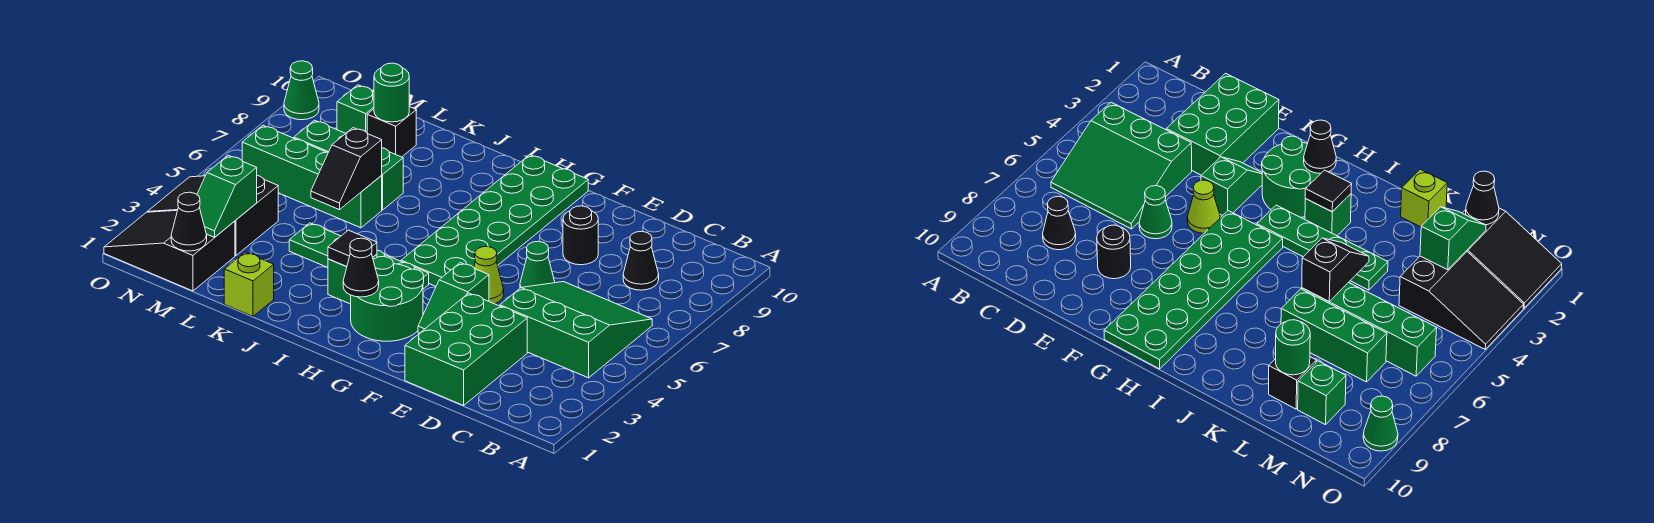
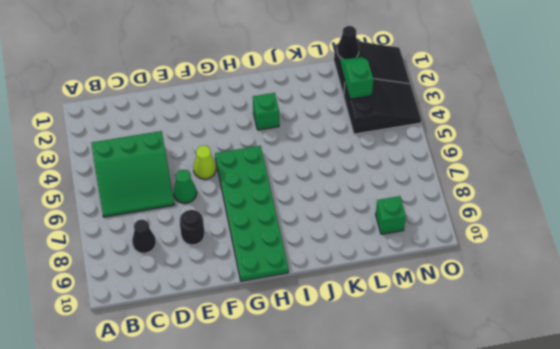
none -> green 2x3 brick [405,293,527,406]
none -> green 1x2 slope [418,263,489,333]
none -> green 2x2 round brick [351,256,424,341]

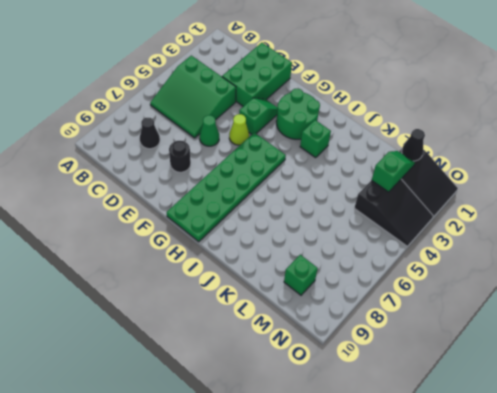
none -> green 1x4 plate [289,223,429,289]
none -> lime 1x1 brick [224,252,274,316]
none -> green 1x4 brick [242,125,382,228]

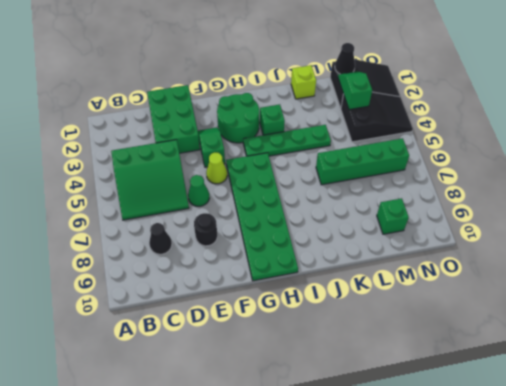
none -> green 1x3 brick [294,120,403,210]
none -> black 1x1 brick [367,107,416,157]
none -> green 1x1 cone [284,61,319,120]

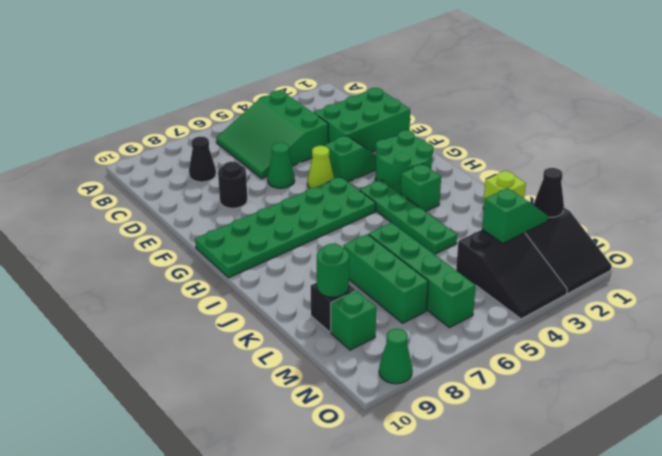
none -> black 1x1 cone [343,238,379,297]
none -> black 1x1 tile [328,230,377,267]
none -> black 1x2 slope [311,128,382,210]

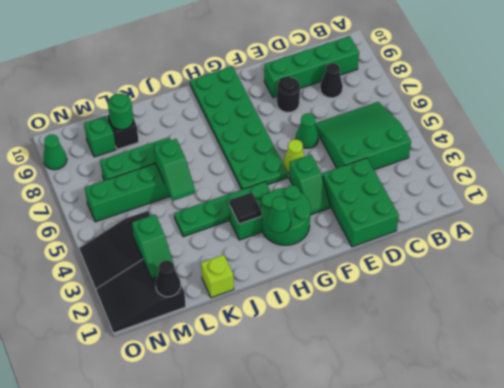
green 1x4 brick [264,36,359,98] -> none
green 1x1 cone [267,196,291,233] -> black 1x1 cone [343,238,379,297]
green 1x2 slope [154,139,195,201] -> black 1x2 slope [311,128,382,210]

